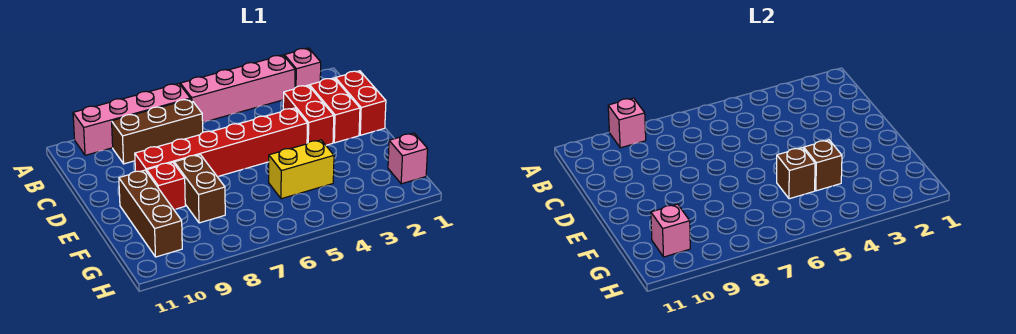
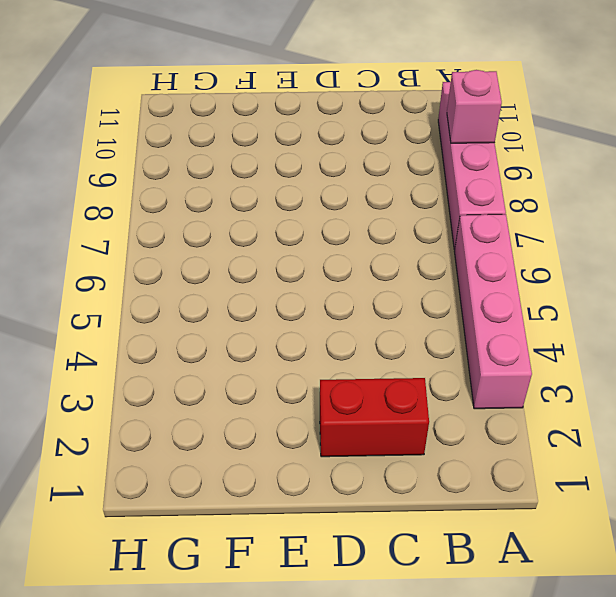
none -> pink 1x1 brick [284,48,321,88]
none -> brown 1x3 brick [112,99,203,164]
none -> red 1x2 brick [335,71,386,135]

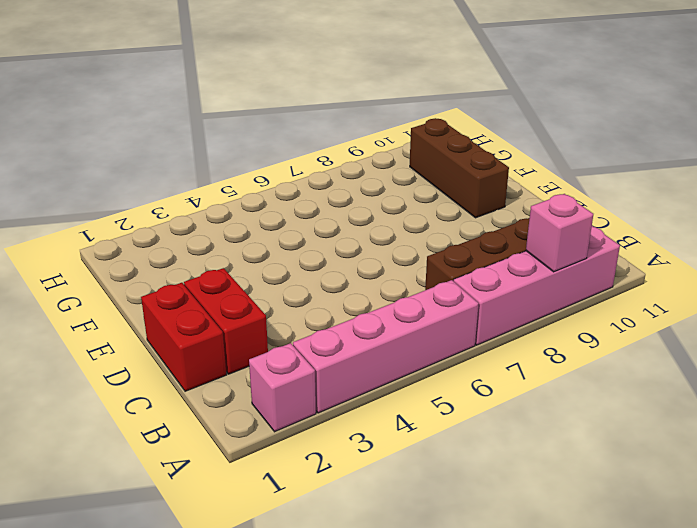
none -> red 1x2 brick [283,85,334,145]
none -> red 1x6 brick [135,108,307,177]
none -> brown 1x2 brick [174,155,225,223]

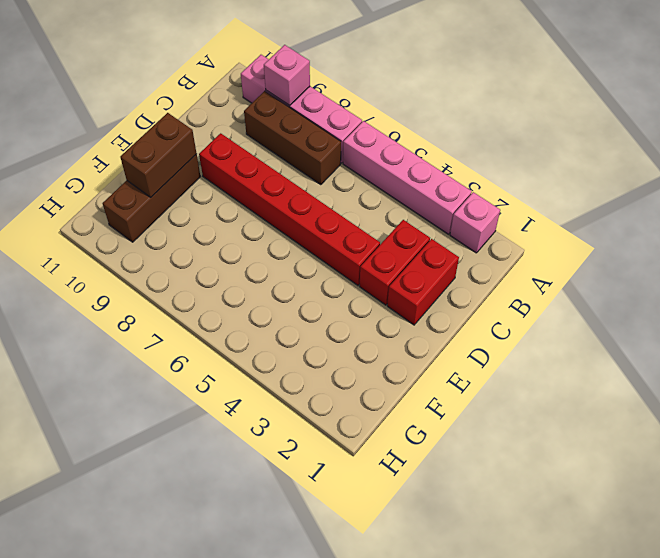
brown 1x2 brick [120,113,197,197] -> brown 1x2 brick moved to [174,155,225,223]
none -> red 1x2 brick [335,71,386,135]
none -> red 1x1 brick [146,162,185,209]
none -> yellow 1x2 brick [269,140,334,199]

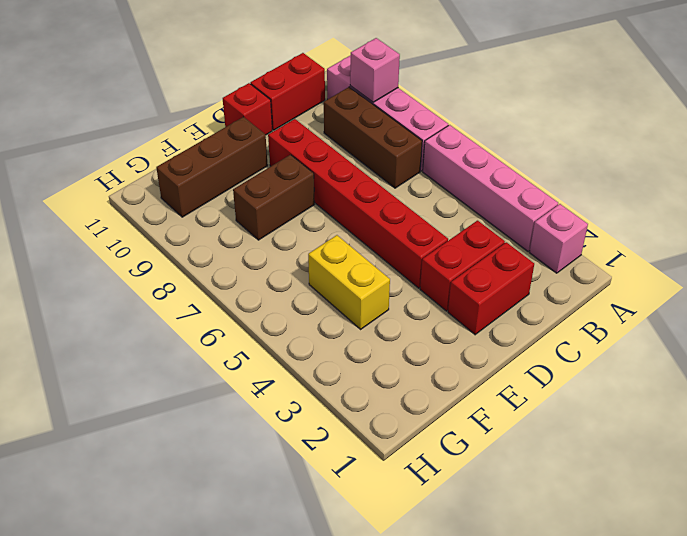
red 1x2 brick [251,53,325,130] -> red 1x2 brick moved to [335,71,386,135]
red 1x1 brick [223,83,272,135] -> red 1x1 brick moved to [146,162,185,209]
none -> pink 1x1 brick [388,133,428,184]
none -> brown 1x1 brick [804,140,842,191]
none -> brown 1x1 brick [777,148,815,199]

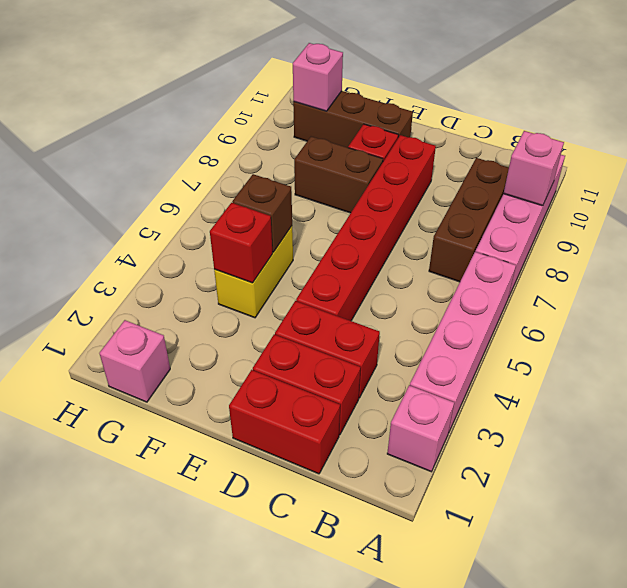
red 1x1 brick [210,203,273,283] -> brown 1x1 brick [804,140,842,191]

